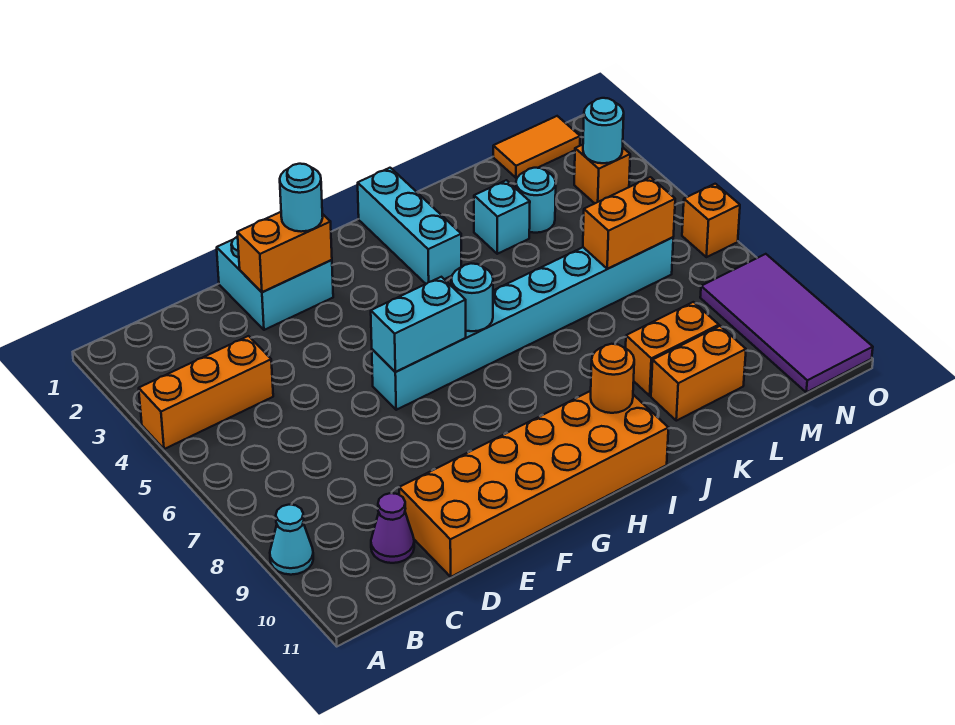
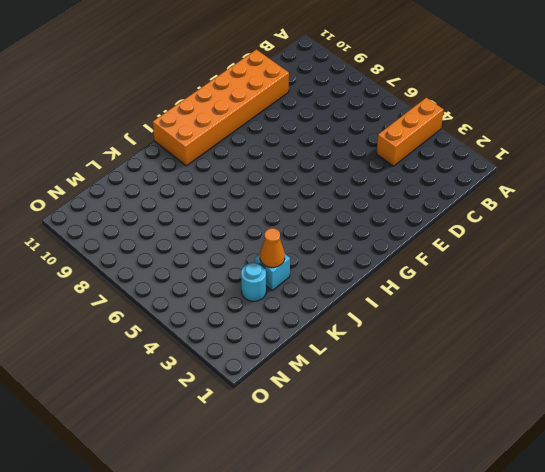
orange 1x1 cone [260,228,285,267] -> none
none -> cyan 1x1 cone [270,505,313,575]
none -> purple 1x1 cone [371,493,414,563]
none -> cyan 2x2 brick [217,236,333,330]

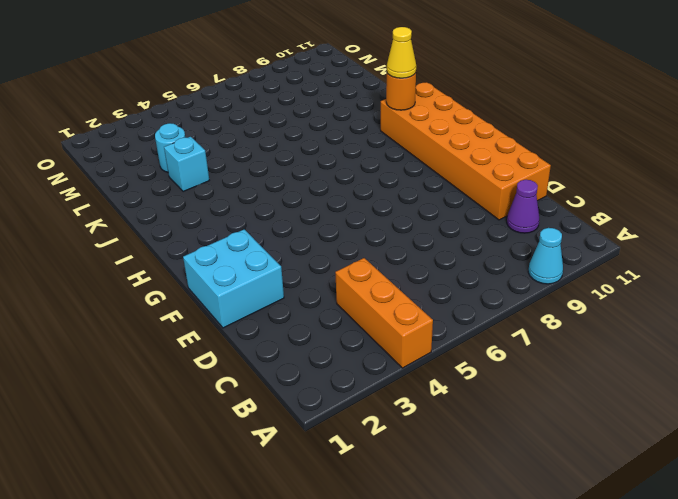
yellow 1x1 cone [387,27,416,78] -> none
none -> cyan 1x8 brick [372,237,673,410]
none -> cyan 1x3 brick [358,168,461,284]
none -> orange 1x2 brick [626,302,719,396]

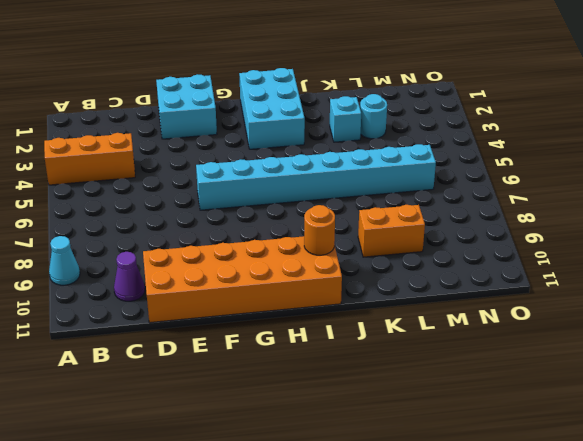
cyan 2x3 brick [239,68,305,149] -> cyan 1x3 brick [358,168,461,284]
none -> orange 1x2 brick [651,326,746,421]
none -> orange 1x2 tile [493,116,580,178]
none -> orange 1x1 brick [574,145,630,203]

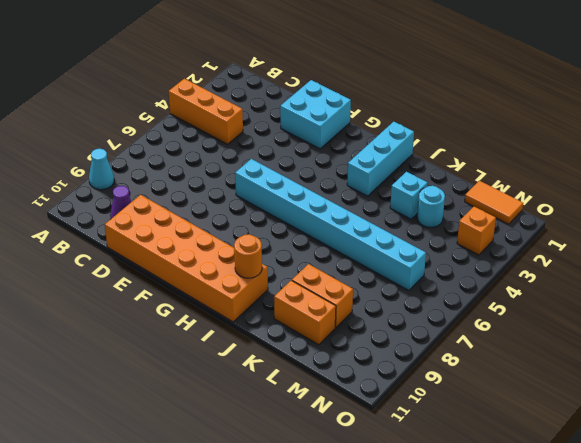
none -> purple 2x4 tile [700,254,873,392]
none -> orange 1x1 brick [682,184,740,257]
none -> orange 1x2 brick [237,212,332,292]

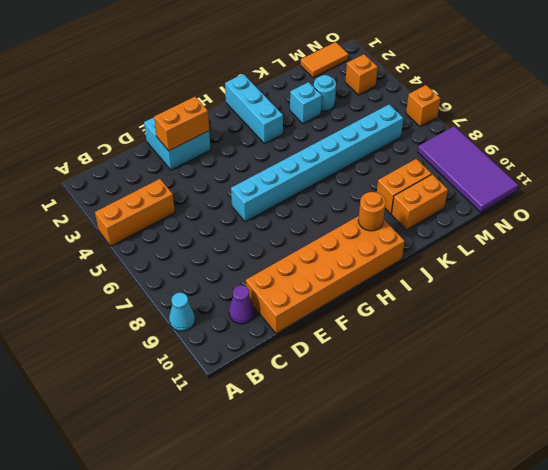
none -> cyan 1x2 brick [371,277,466,372]
none -> cyan 1x1 round brick [451,263,493,331]
none -> orange 1x2 brick [583,177,675,269]

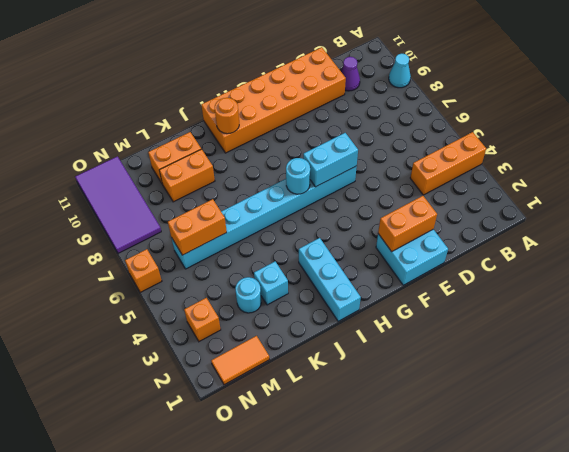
none -> cyan 1x1 round brick [583,98,624,163]
none -> cyan 1x1 round brick [280,164,323,232]

